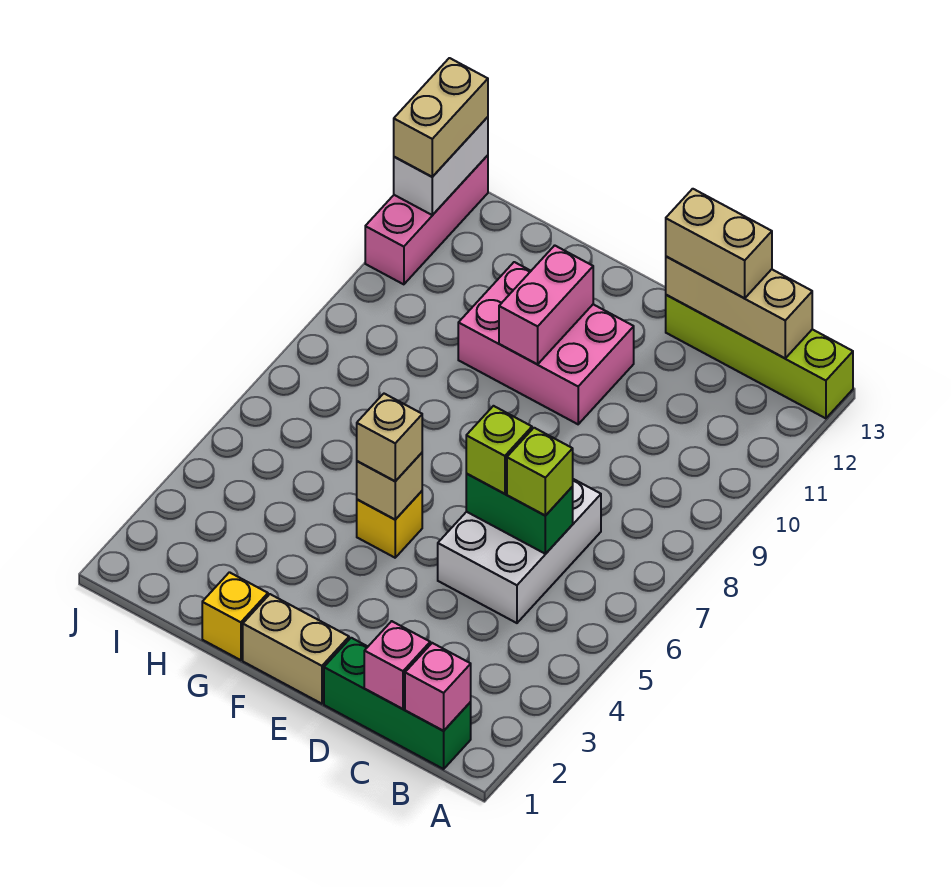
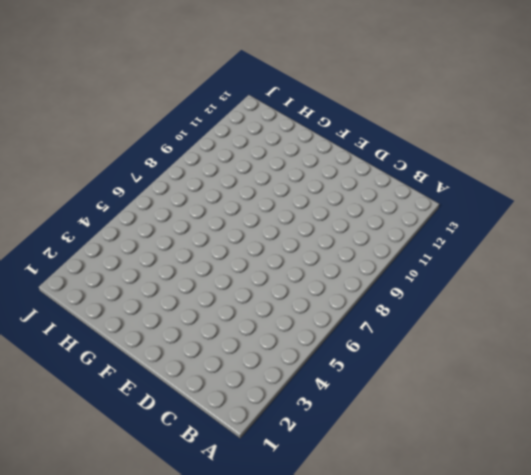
none -> lime 1x4 brick [666,295,853,418]
none -> green 1x3 brick [324,638,471,769]
none -> white 2x3 brick [438,479,601,623]

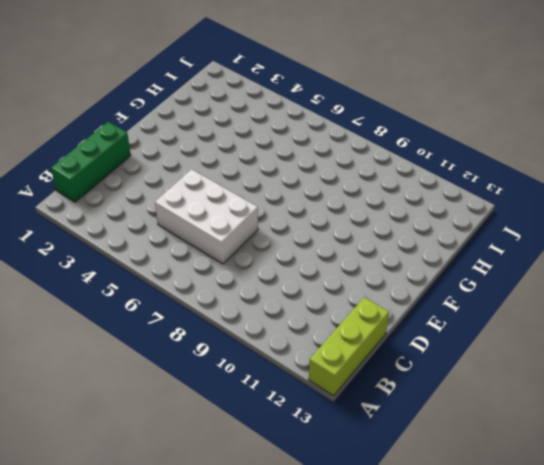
lime 1x3 brick [309,297,389,396] -> lime 1x4 brick [666,295,853,418]
none -> tan 1x2 brick [243,594,349,704]
none -> pink 2x3 brick [458,262,634,424]
none -> yellow 1x1 brick [357,491,422,558]

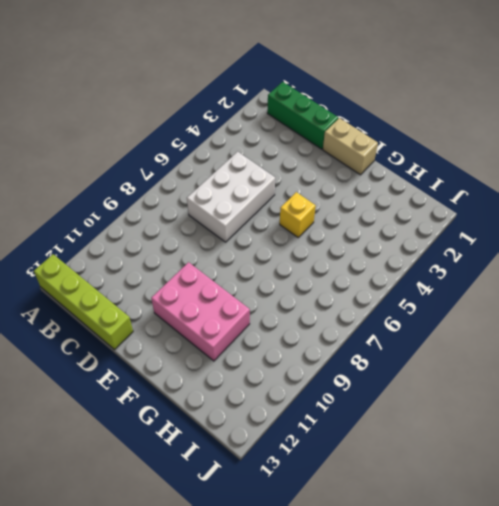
none -> yellow 1x1 brick [202,572,268,660]
none -> pink 1x3 brick [365,155,488,284]
none -> pink 1x1 brick [405,643,471,731]

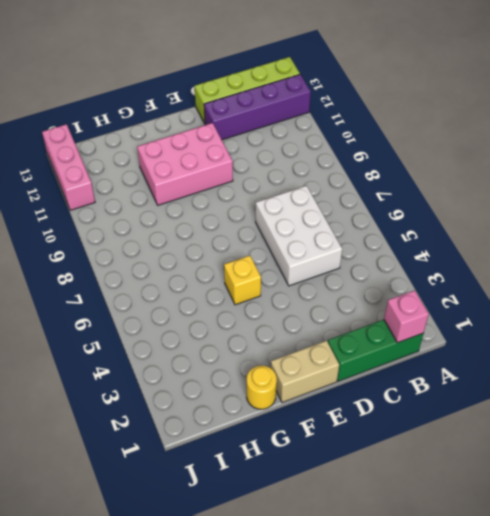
purple 1x4 brick [204,74,311,140] -> none
yellow 1x1 round brick [247,366,277,409] -> yellow 1x1 brick [202,572,268,660]
none -> tan 1x3 brick [666,257,812,358]
none -> pink 1x1 brick [364,621,430,709]
none -> green 1x2 brick [466,473,573,554]

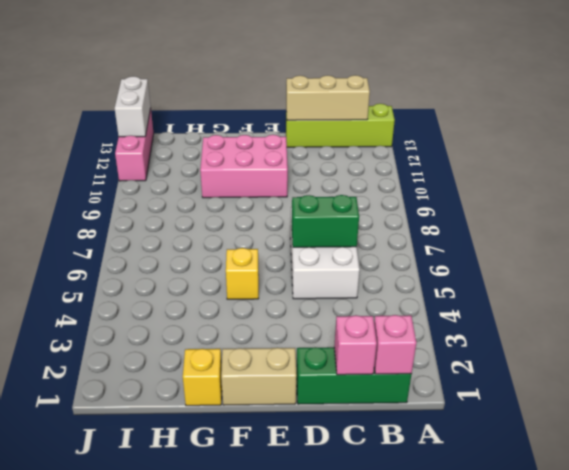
none -> tan 1x1 brick [357,453,422,519]
none -> pink 1x2 brick [499,245,593,364]
none -> lime 1x1 brick [507,428,573,516]

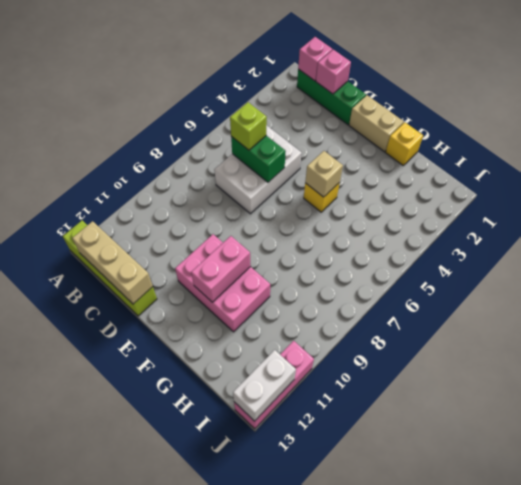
none -> tan 1x2 brick [666,189,772,298]
none -> lime 1x1 brick [466,406,532,494]
none -> tan 1x1 brick [357,394,422,481]

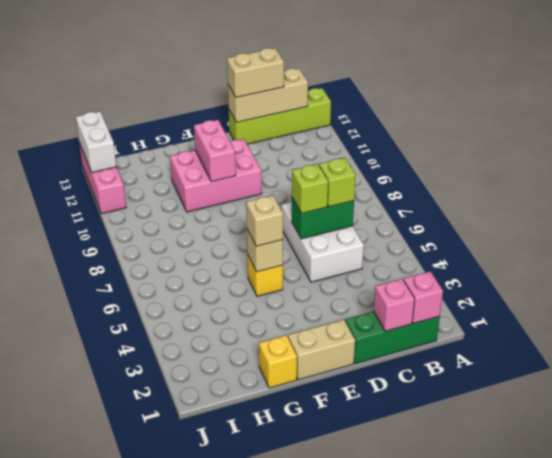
none -> tan 1x2 brick [394,58,488,177]

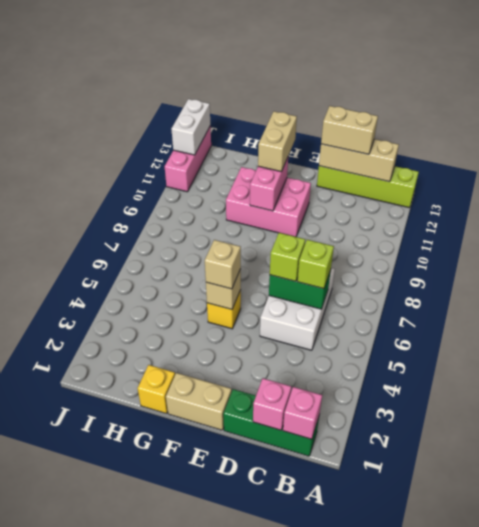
tan 1x2 brick [258,111,297,172] -> tan 1x2 brick moved to [394,58,488,177]

